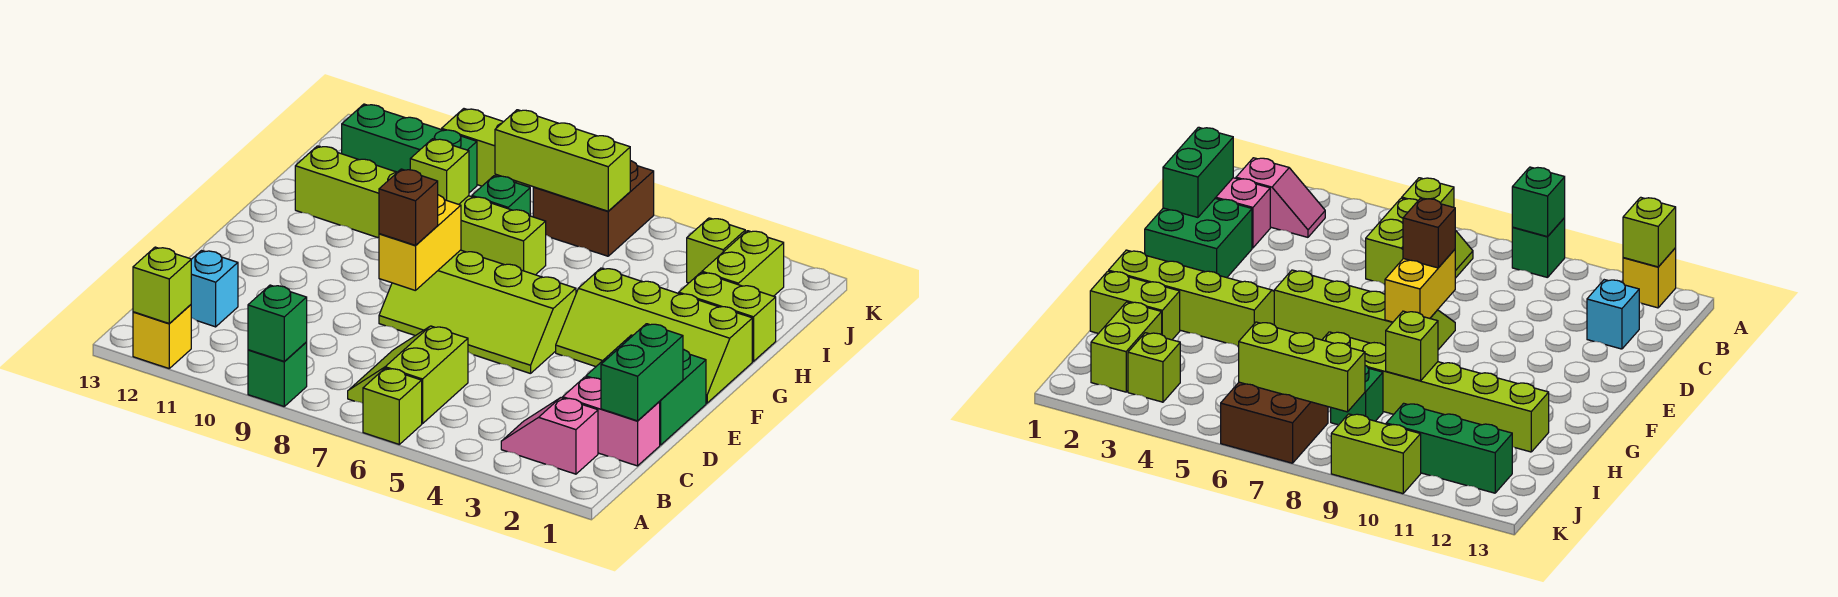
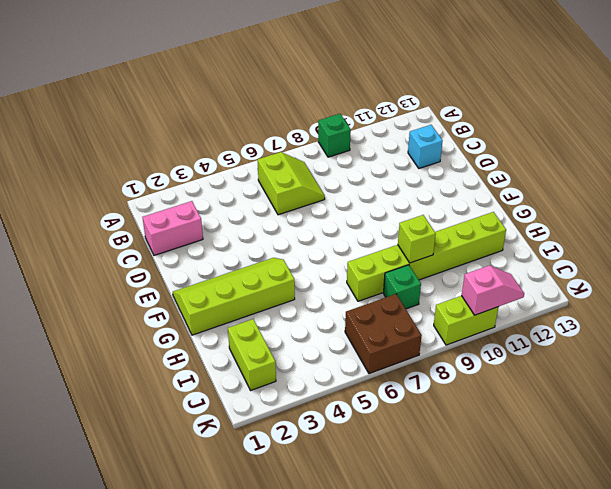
pink 1x2 slope [461,265,524,315] -> pink 1x2 slope moved to [501,398,598,474]
none -> lime 1x1 brick [363,368,422,444]
none -> yellow 1x1 brick [133,305,191,368]
none -> green 2x2 brick [586,335,706,445]

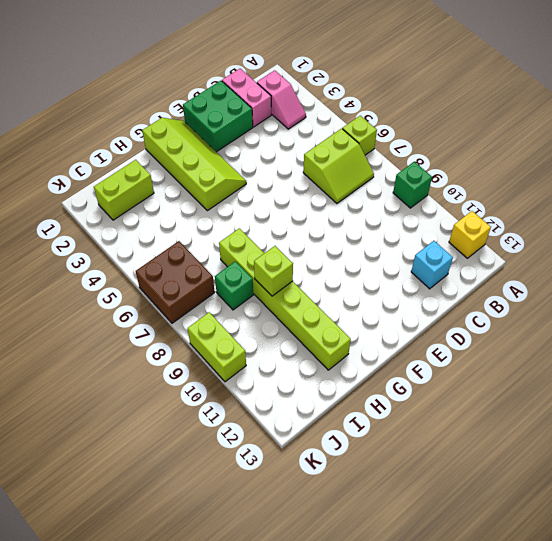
none -> lime 2x4 slope [379,250,576,374]
none -> lime 1x2 brick [679,273,776,361]
none -> lime 1x1 brick [687,218,745,283]

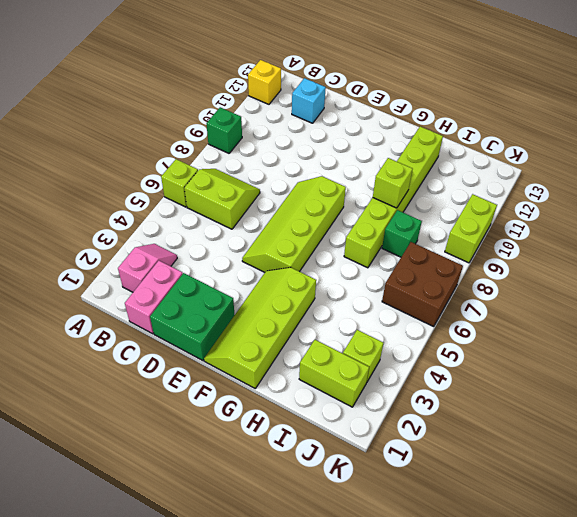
none -> lime 1x2 brick [679,273,776,361]
none -> green 1x3 brick [342,104,477,193]
none -> green 1x1 brick [248,285,307,362]

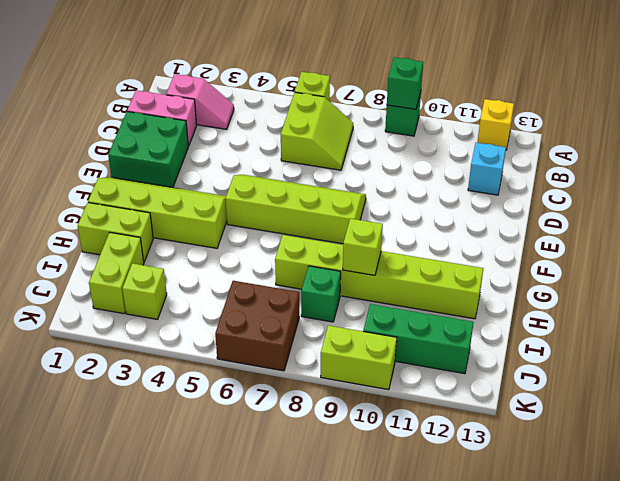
none -> lime 1x1 brick [133,247,191,324]
none -> green 1x2 brick [601,324,683,421]
none -> yellow 1x2 brick [379,195,461,291]

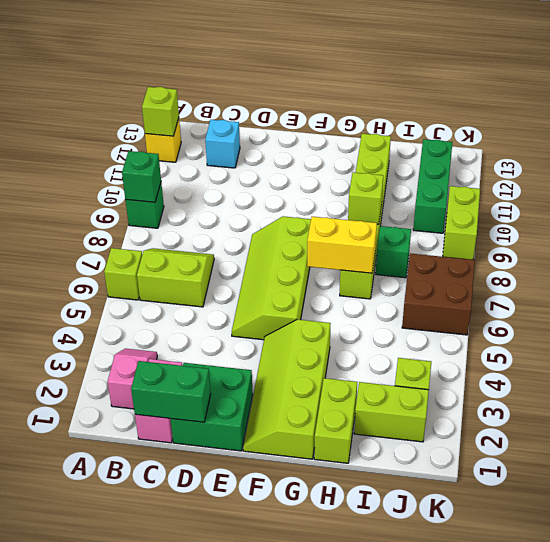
yellow 1x2 brick [307,217,377,273] -> yellow 1x2 brick moved to [379,195,461,291]
none -> lime 1x3 brick [495,110,630,211]
none -> brown 1x1 brick [379,169,438,245]

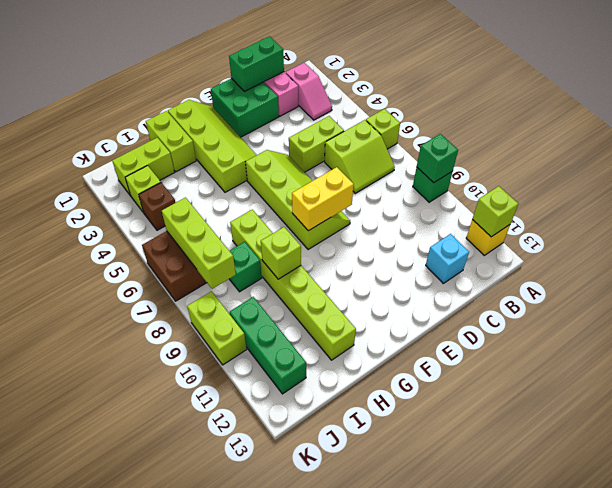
lime 1x2 brick [289,116,344,172] -> none
brown 1x1 brick [139,183,176,230] -> brown 1x1 brick moved to [379,169,438,245]

